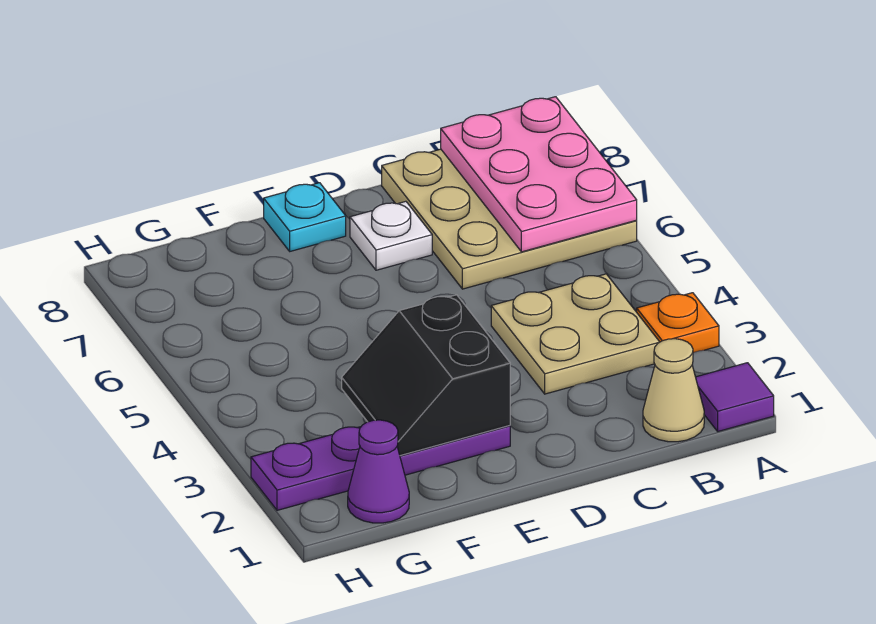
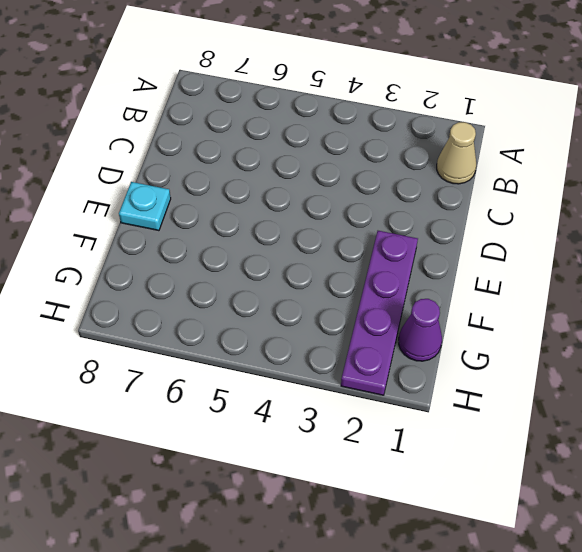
none -> purple 1x1 tile [696,363,774,431]
none -> orange 1x1 plate [637,293,719,353]

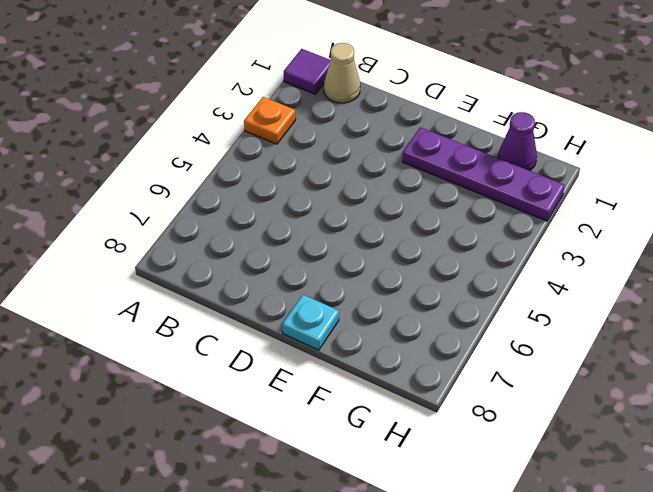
none -> tan 3x3 plate [382,149,637,289]
none -> tan 2x2 plate [491,274,659,394]

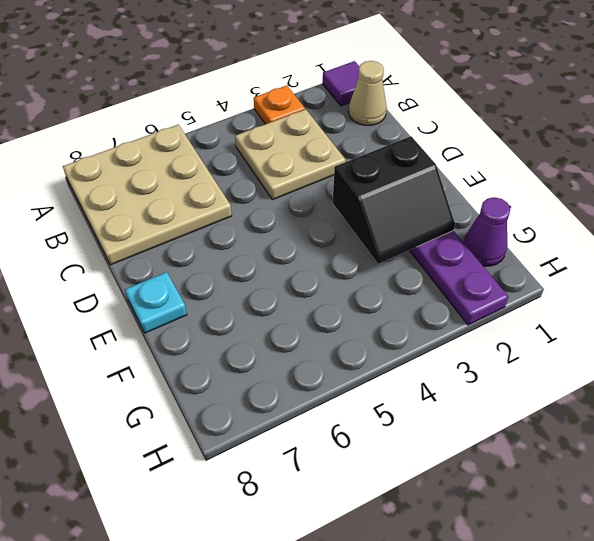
none -> white 1x1 plate [350,201,432,270]
none -> pink 2x3 plate [441,97,637,252]

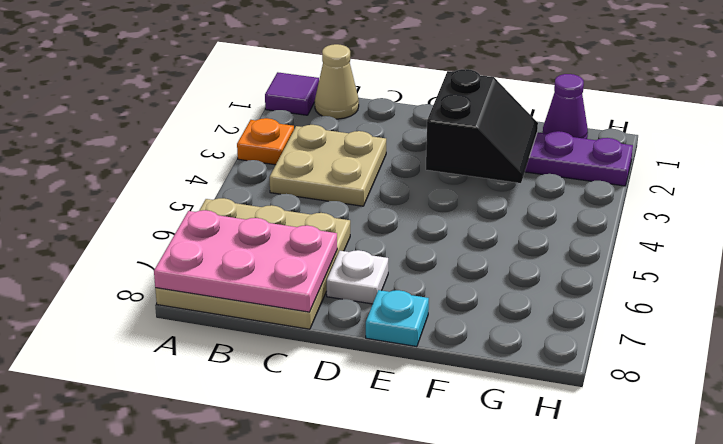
pink 2x3 plate [154,210,337,312] -> pink 2x3 plate turned to [441,97,637,252]

